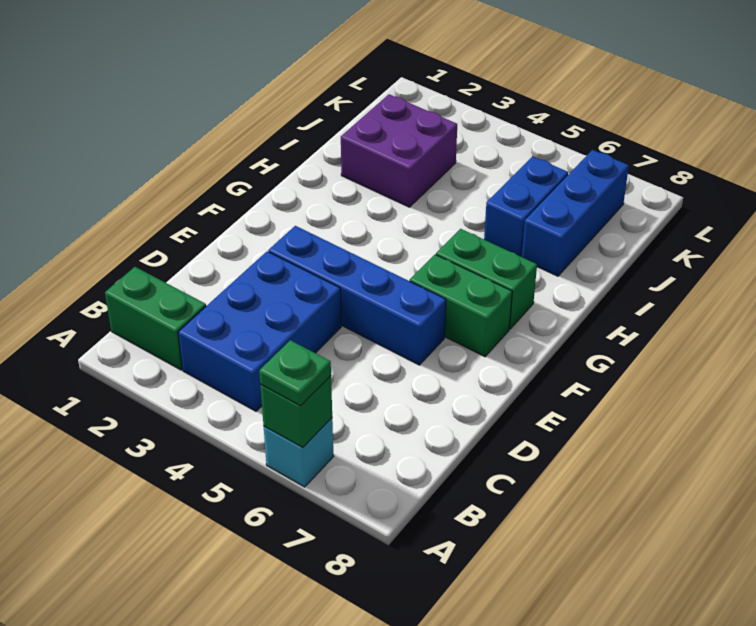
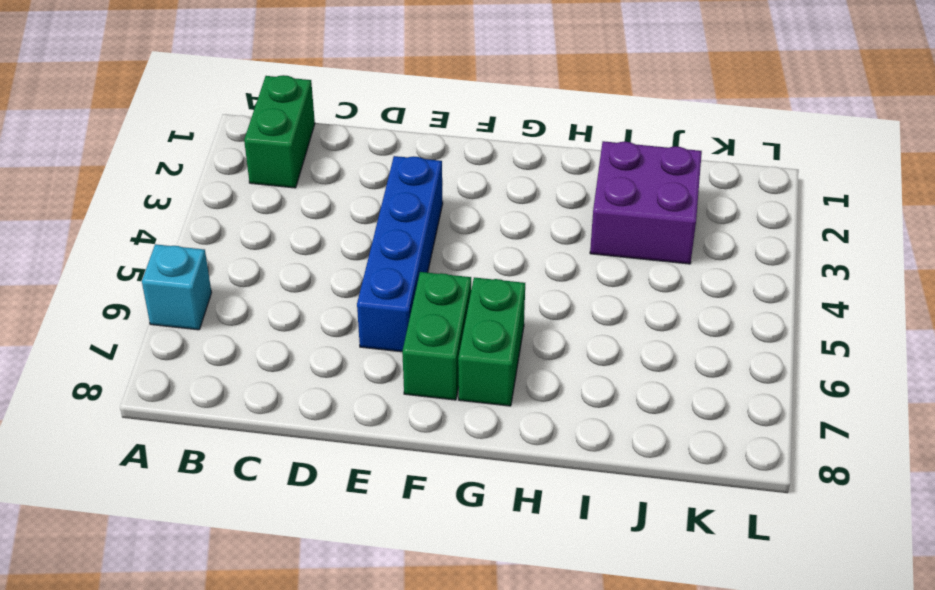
none -> blue 2x3 brick [178,251,341,411]
none -> blue 1x2 brick [484,156,568,257]

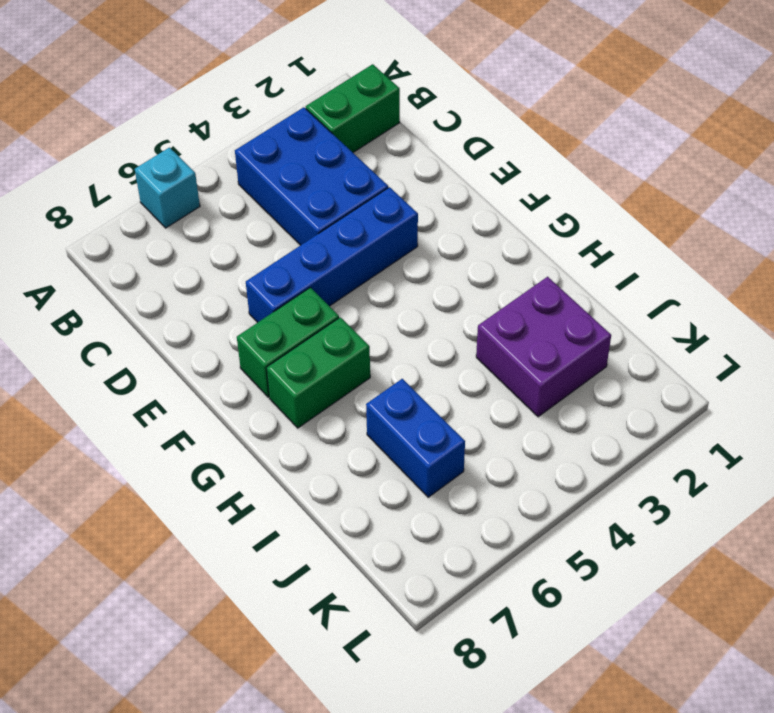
none -> blue 1x3 brick [522,150,629,276]
none -> green 1x1 brick [260,376,332,448]

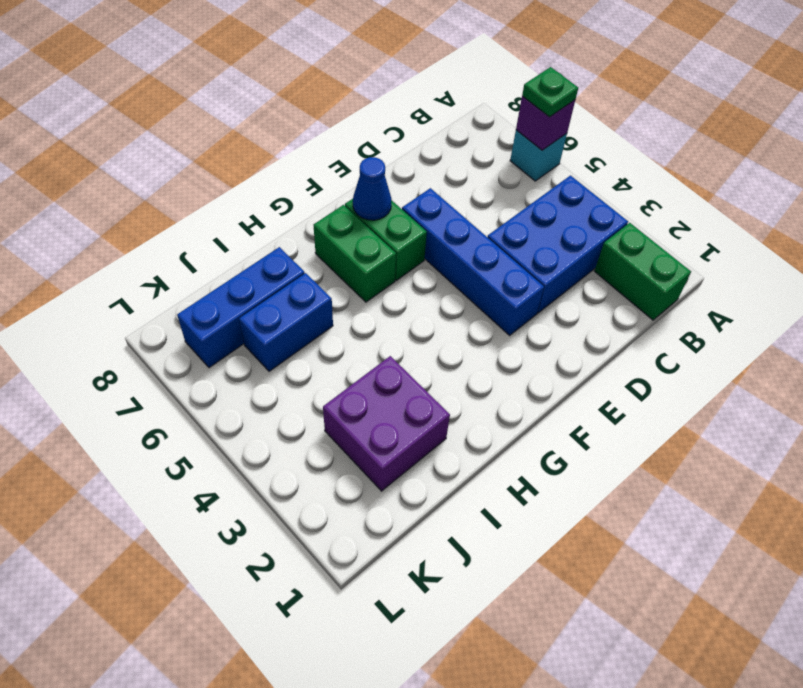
purple 1x1 brick [516,96,575,150] -> green 1x1 brick [260,376,332,448]
blue 1x1 cone [353,157,392,220] -> none

